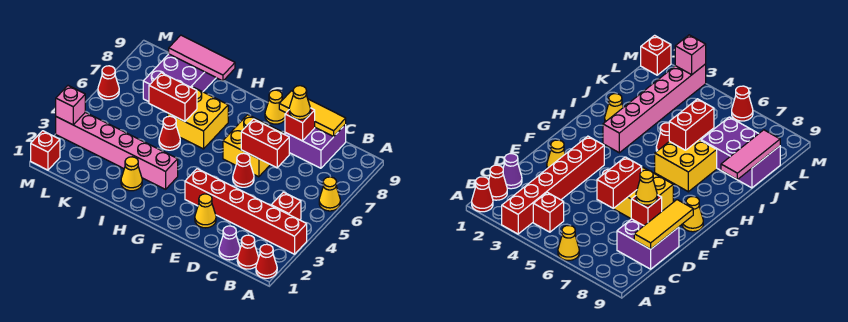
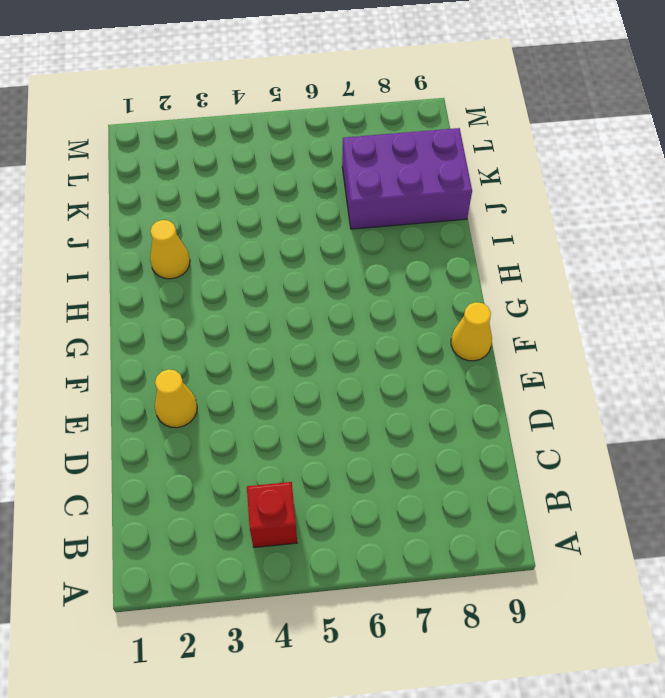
none -> red 1x1 cone [256,244,277,278]
none -> red 1x6 brick [185,169,307,254]
none -> yellow 1x1 cone [319,177,340,211]

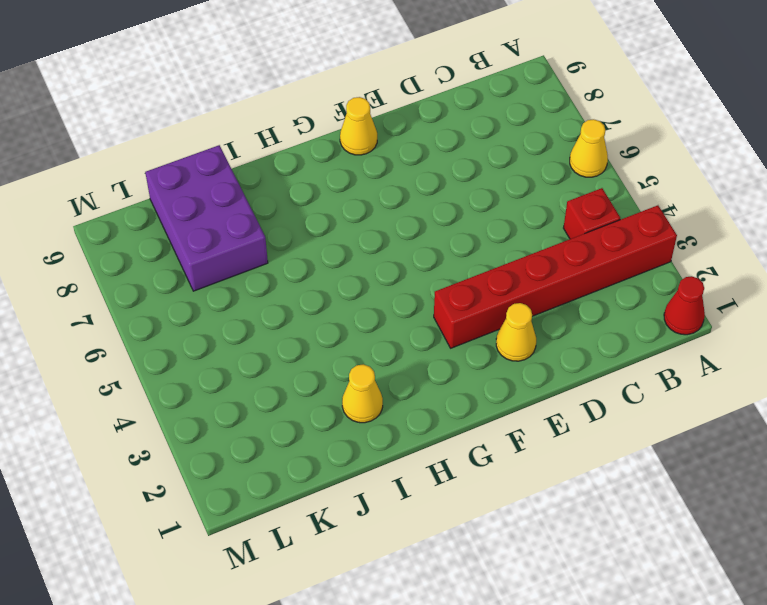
none -> red 1x1 cone [237,235,259,269]
none -> purple 1x1 cone [219,226,240,260]
none -> purple 2x2 brick [285,124,346,168]

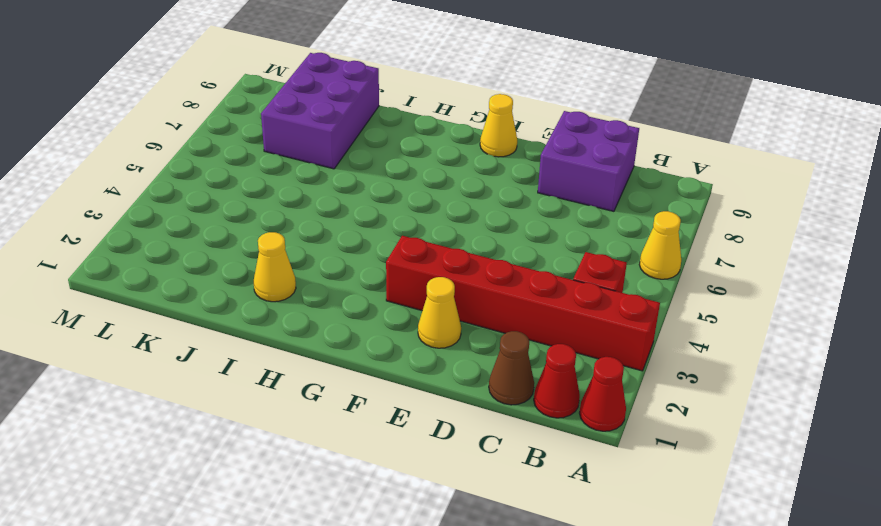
brown 1x1 cone [489,331,534,405] -> purple 1x1 cone [219,226,240,260]
none -> red 1x1 cone [233,153,254,187]
none -> yellow 2x2 brick [223,115,284,177]
none -> pink 1x6 brick [56,112,178,189]

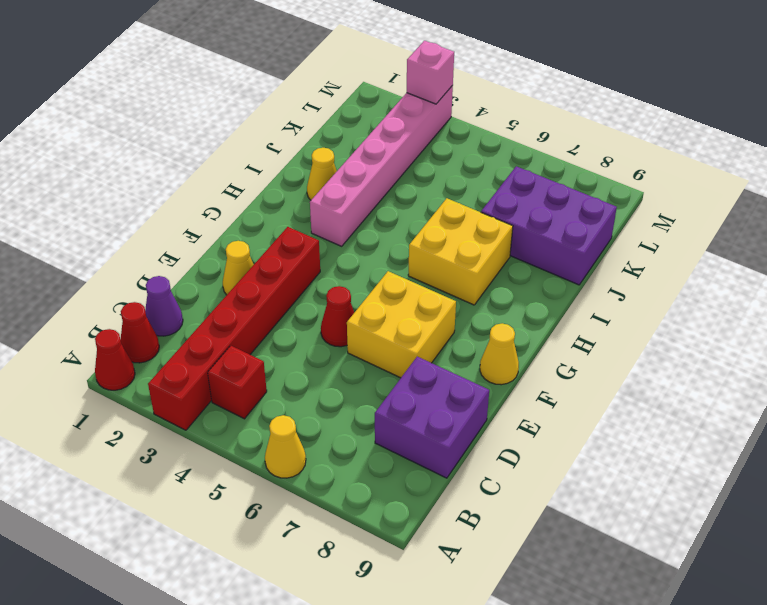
none -> red 1x1 cone [159,116,180,150]
none -> red 1x1 brick [31,131,60,170]
none -> red 1x1 cone [98,66,119,100]

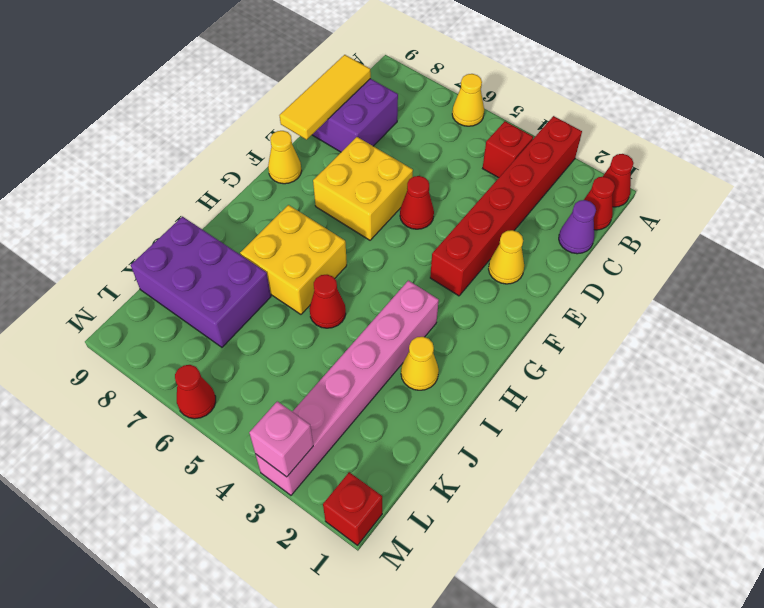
none -> red 1x2 brick [241,119,289,168]
none -> red 1x1 brick [285,108,315,141]
none -> red 1x2 brick [149,73,197,121]

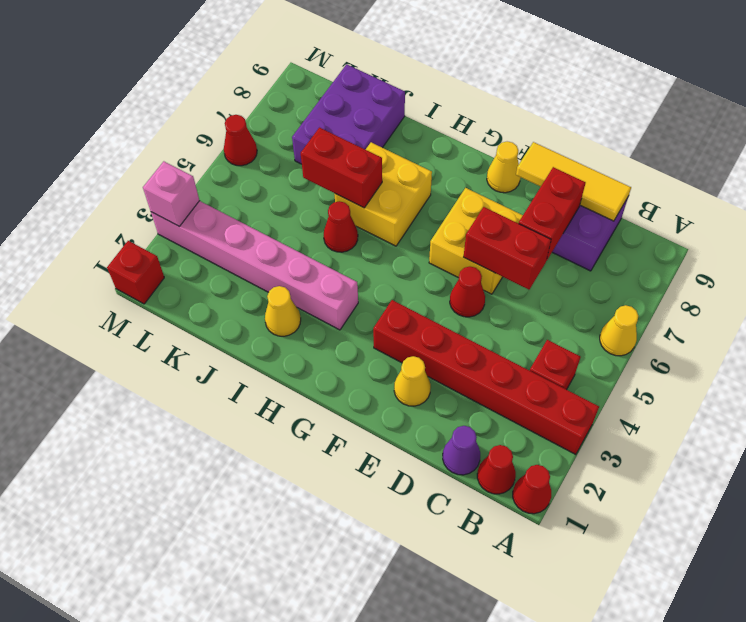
red 1x2 brick [519,167,586,261] -> red 1x1 brick [285,108,315,141]
none -> pink 1x3 tile [169,35,235,81]
none -> yellow 1x1 cone [289,86,311,120]

